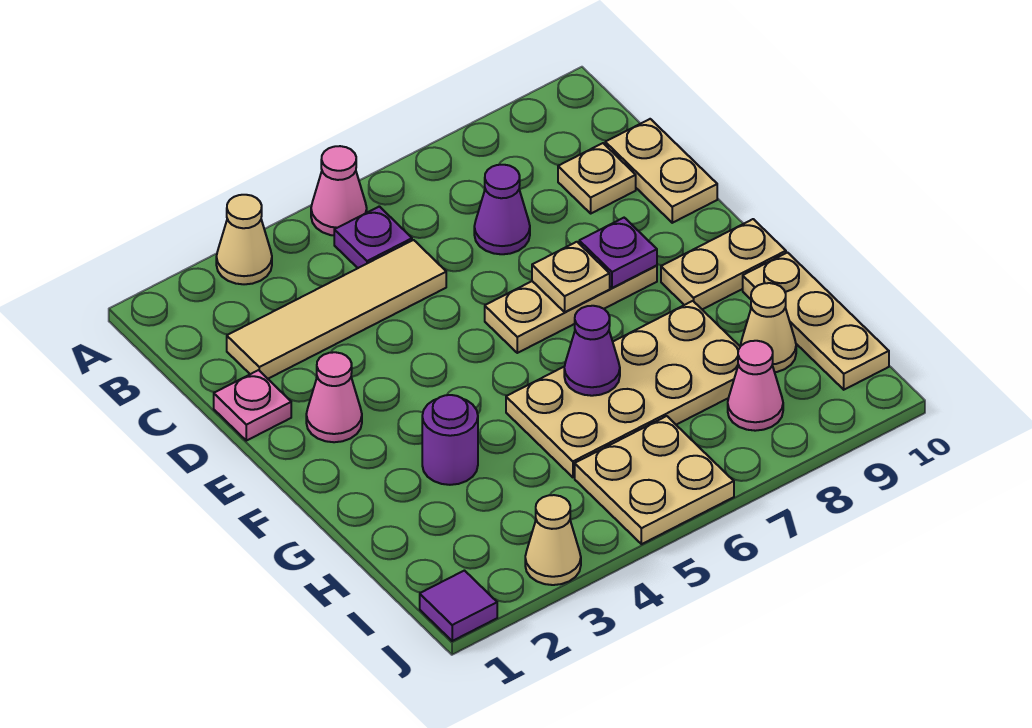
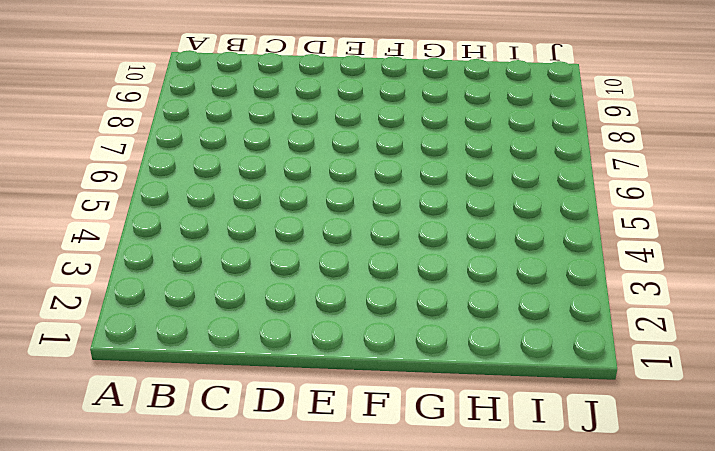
none -> tan 1x1 cone [216,195,272,284]
none -> pink 1x1 cone [311,146,367,235]
none -> purple 1x1 plate [334,206,412,268]

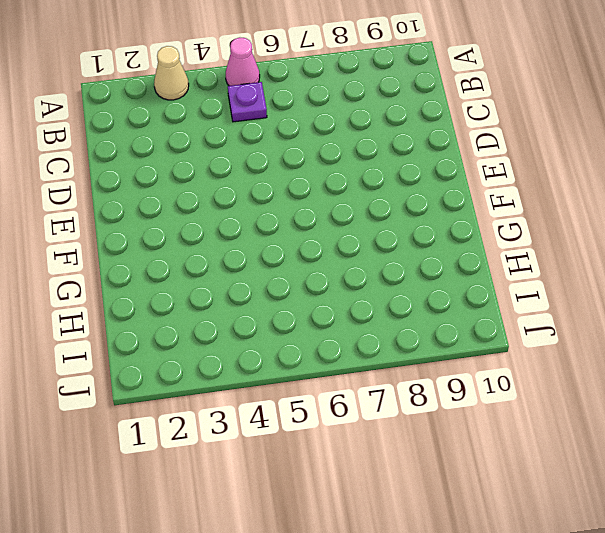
none -> tan 1x4 tile [227,240,446,379]
none -> purple 1x1 cone [474,165,530,254]
none -> tan 1x1 plate [558,143,636,213]

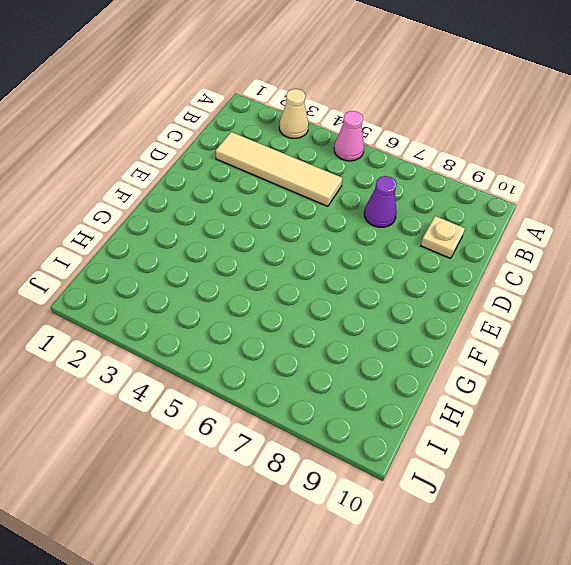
none -> purple 1x1 plate [334,206,412,268]
none -> tan 1x2 plate [605,119,717,223]
none -> pink 1x1 plate [214,370,291,441]

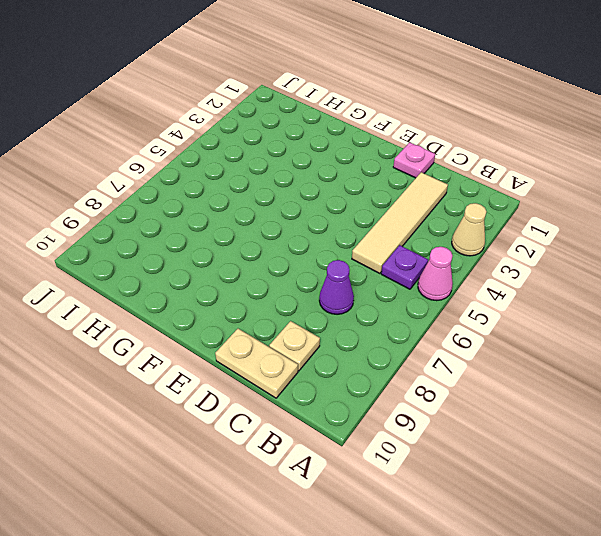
none -> pink 1x1 cone [306,352,362,442]
none -> tan 1x3 plate [485,266,657,353]
none -> tan 1x2 plate [661,219,786,309]

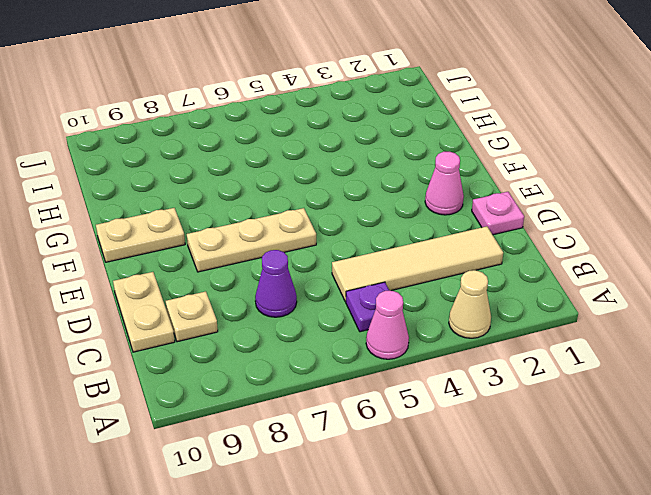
none -> purple 1x1 round brick [422,395,478,485]
none -> tan 2x4 plate [506,301,740,477]
none -> tan 1x3 plate [743,253,889,390]

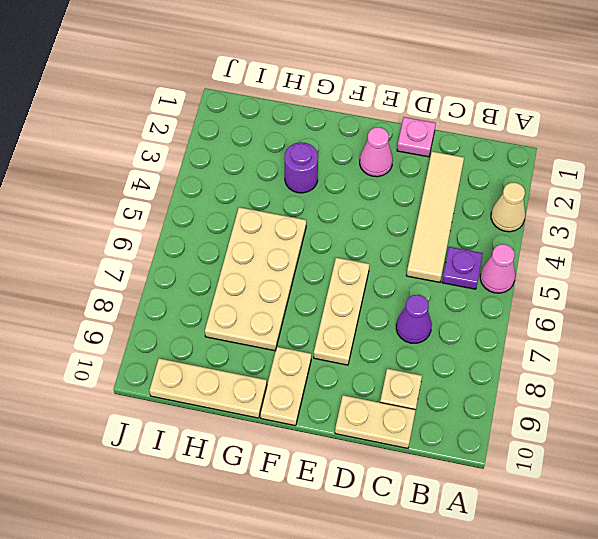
none -> tan 1x1 cone [741,283,796,372]
none -> tan 2x2 plate [575,416,734,544]
none -> pink 1x1 cone [728,341,783,431]

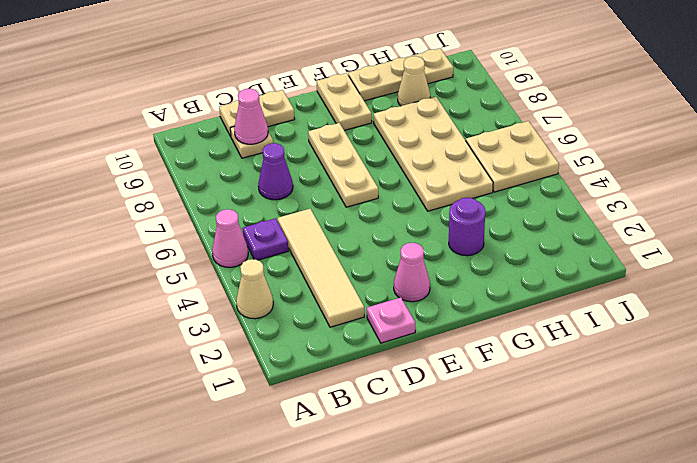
pink 1x1 cone [234,89,268,144] -> pink 1x1 cone moved to [728,341,783,431]
none -> purple 1x1 tile [420,571,497,641]
none -> tan 1x1 cone [525,495,581,585]
none -> tan 1x1 plate [532,242,610,312]

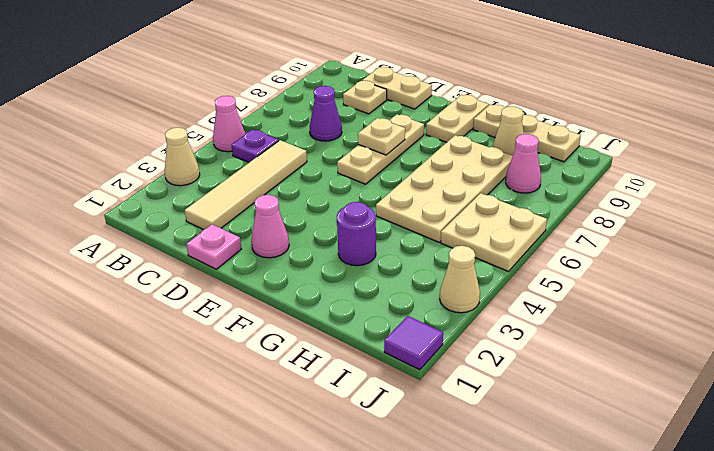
none -> purple 1x1 plate [579,218,657,288]
none -> purple 1x1 cone [564,306,620,396]

